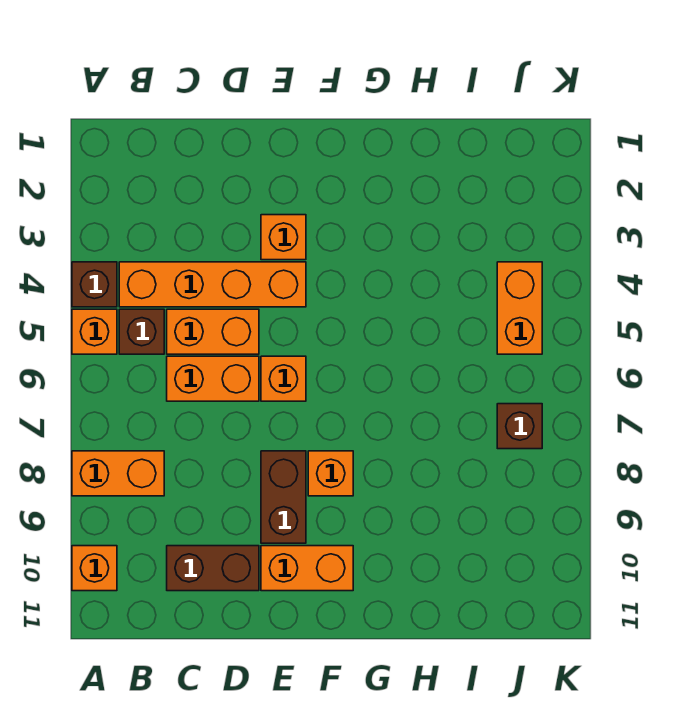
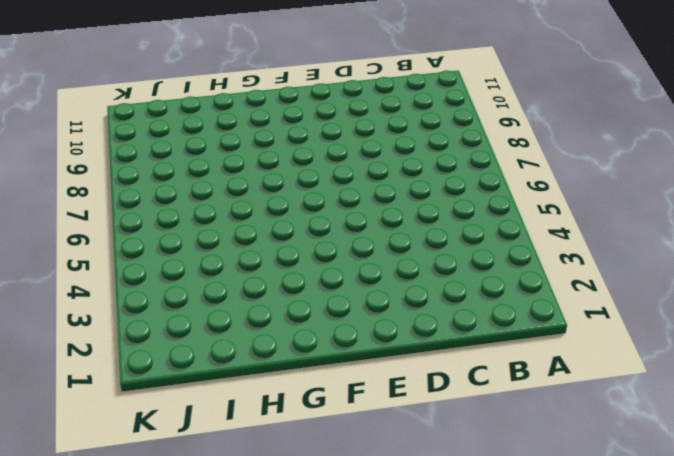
none -> brown 1x1 brick [72,262,117,307]
none -> orange 1x1 brick [72,309,117,354]
none -> orange 1x2 brick [72,451,164,496]

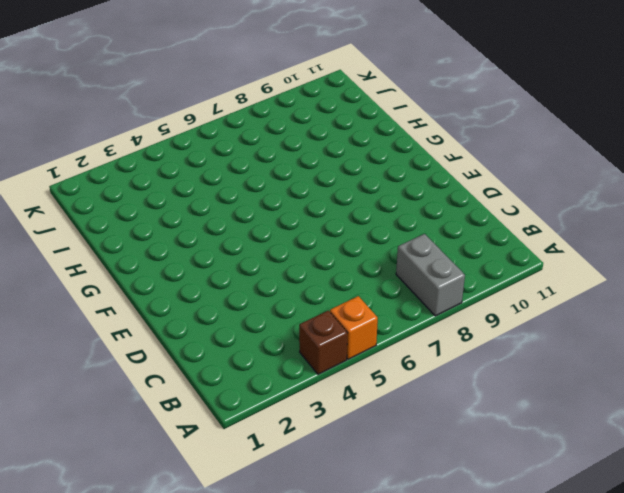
grey 1x2 brick [396,234,465,316] -> orange 1x2 brick [72,451,164,496]
none -> orange 1x1 brick [72,546,117,591]
none -> orange 1x4 brick [119,262,306,307]
none -> brown 1x1 brick [119,309,164,354]

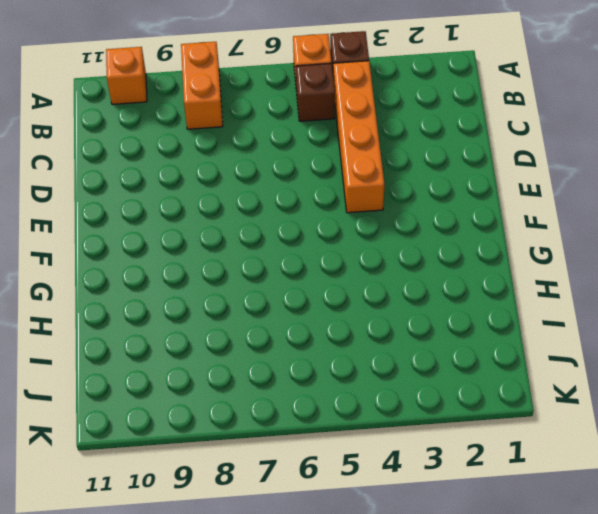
none -> orange 1x2 brick [167,309,259,354]
none -> orange 1x2 brick [167,356,259,401]
none -> brown 1x2 brick [167,546,259,591]

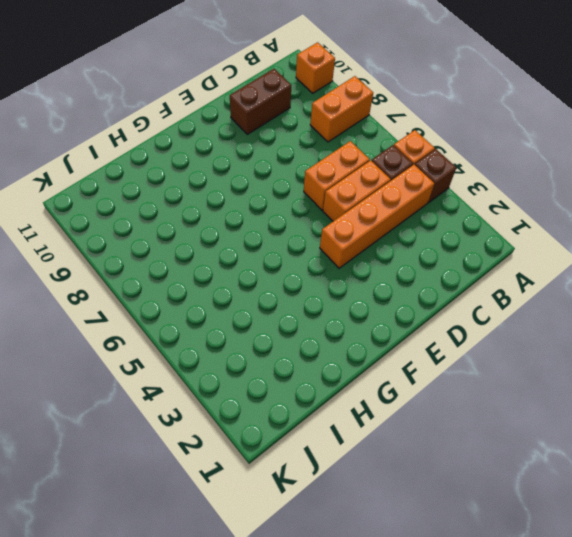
none -> orange 1x1 brick [261,215,306,260]
none -> orange 1x1 brick [261,356,306,401]
none -> brown 1x2 brick [261,451,306,543]

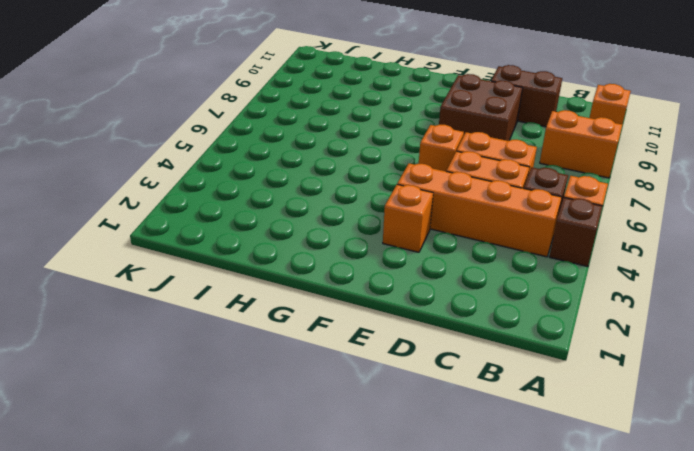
brown 2x2 brick [439,74,522,141] -> brown 1x2 brick [261,451,306,543]
none -> orange 1x2 brick [261,546,353,591]
none -> orange 1x1 brick [308,451,353,496]
none -> orange 1x2 brick [497,262,542,354]

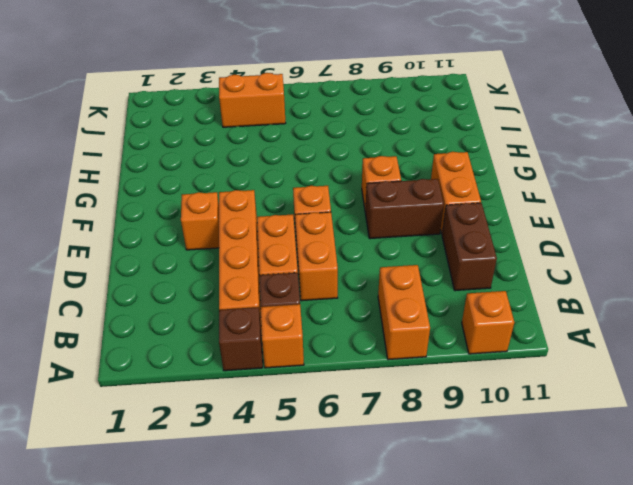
none -> brown 1x1 brick [497,404,542,449]

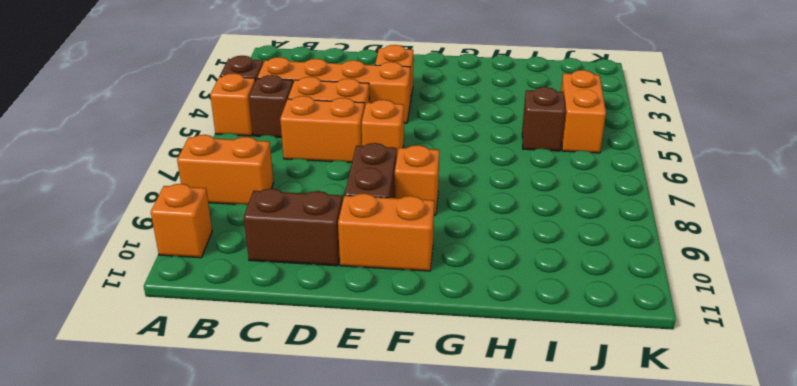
brown 1x1 brick [522,87,565,151] -> brown 1x1 brick moved to [497,404,542,449]

